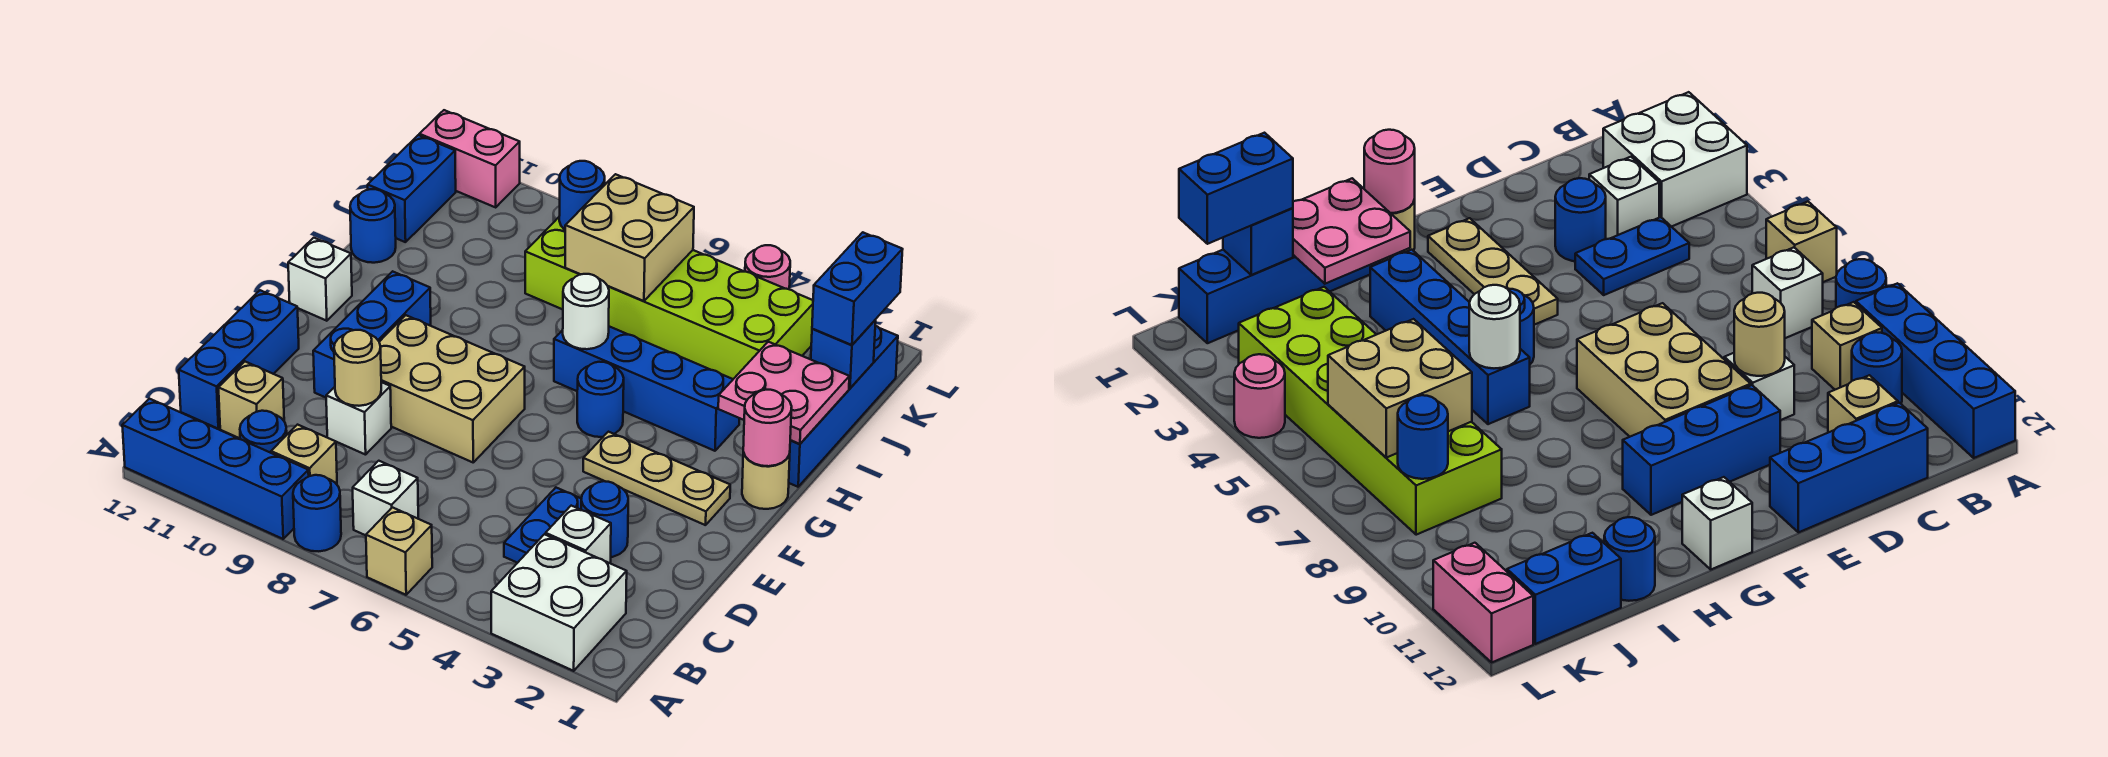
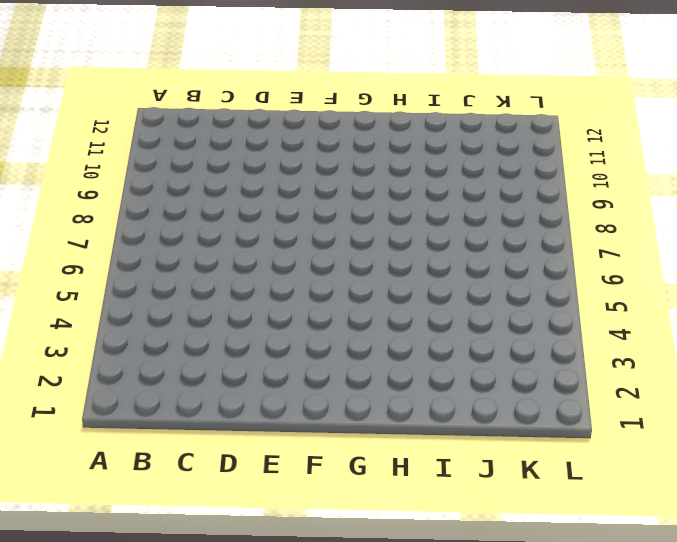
none -> white 2x2 brick [491,534,627,671]
none -> tan 1x1 brick [366,507,432,595]
none -> blue 1x1 round brick [293,475,341,551]
none -> blue 1x4 brick [122,399,309,539]

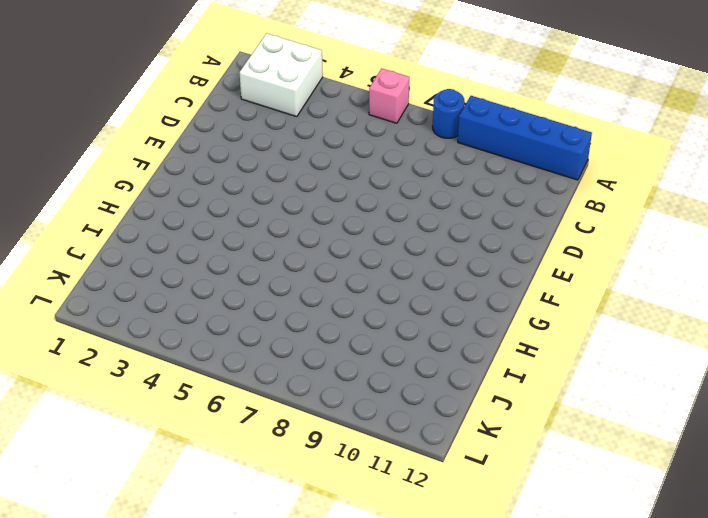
pink 1x1 brick [369,68,409,123] -> tan 1x1 brick [366,507,432,595]
none -> white 1x1 brick [353,461,418,535]
none -> tan 1x1 brick [271,425,337,484]
none -> blue 1x1 round brick [240,411,287,453]
none -> white 1x1 brick [546,506,611,563]

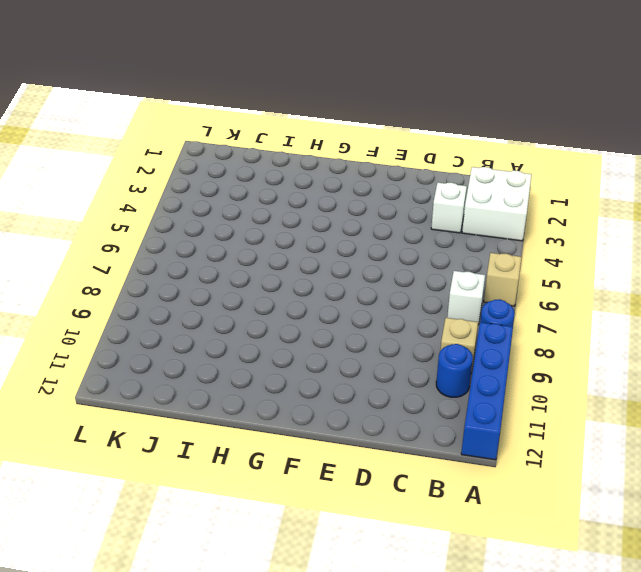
none -> blue 1x2 plate [504,488,581,563]
none -> tan 1x1 brick [219,362,284,438]
none -> blue 1x3 brick [179,290,299,429]
none -> blue 1x1 round brick [581,481,628,557]

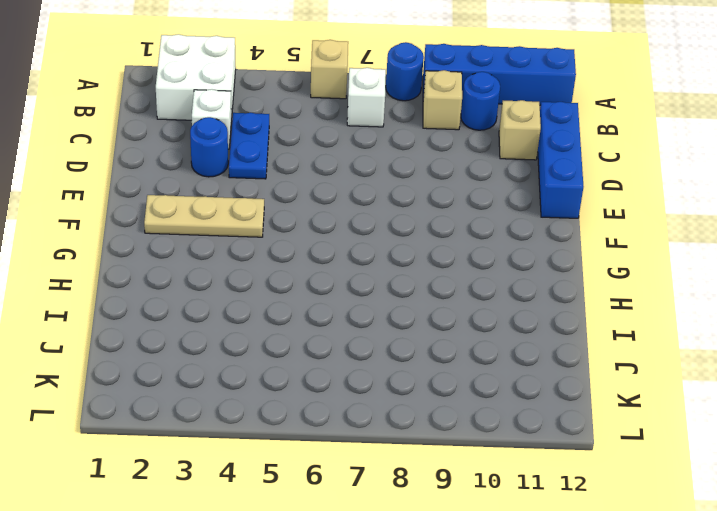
none -> white 1x1 brick [326,382,391,455]
none -> tan 2x3 brick [379,315,525,462]
none -> blue 1x3 brick [313,271,431,398]
none -> tan 1x1 round brick [742,452,790,509]

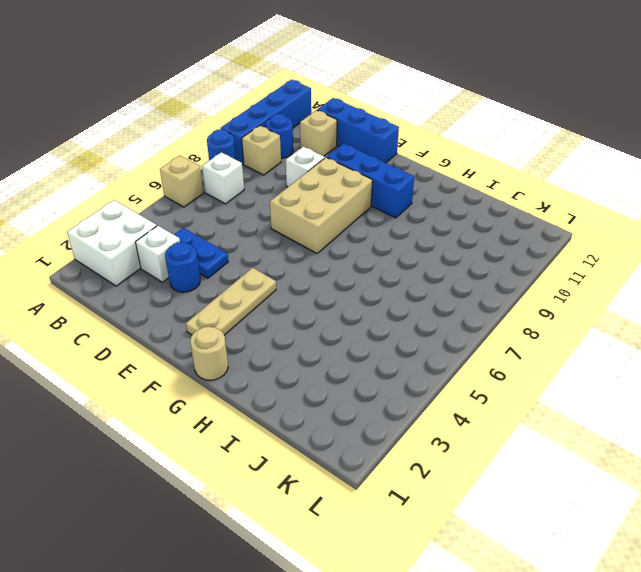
none -> blue 1x1 round brick [577,362,624,437]
none -> white 1x1 brick [288,238,352,321]
none -> blue 1x4 brick [789,325,898,487]
none -> blue 1x4 brick [554,326,739,451]

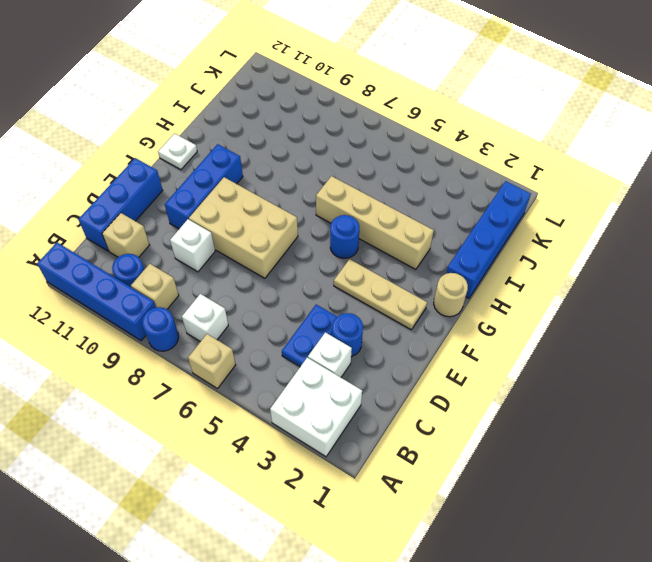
white 1x1 plate [158,134,197,170] -> white 1x1 brick [288,238,352,321]
tan 1x4 brick [316,176,434,270] -> blue 1x4 brick [554,326,739,451]
none -> blue 1x1 round brick [350,189,396,263]
none -> lime 2x6 brick [525,217,813,379]
none -> blue 1x2 brick [368,135,456,242]
none -> pink 1x1 round brick [745,245,790,289]

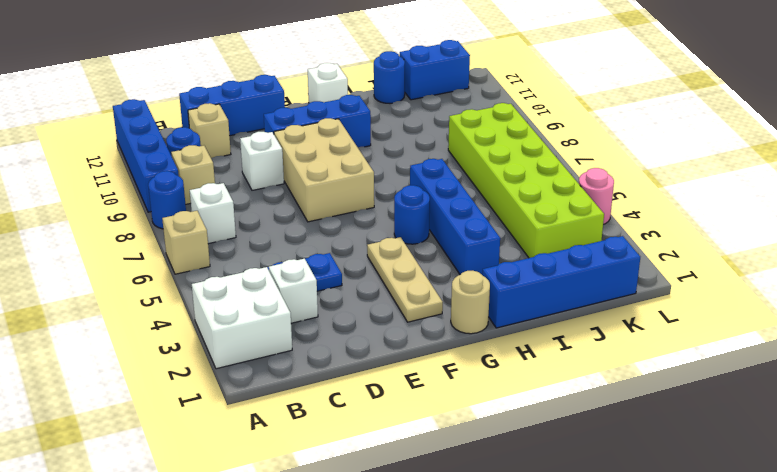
none -> blue 1x1 round brick [581,481,628,557]
none -> pink 1x2 brick [419,110,520,207]
none -> tan 1x1 round brick [334,330,381,406]
none -> pink 1x1 round brick [743,390,792,466]

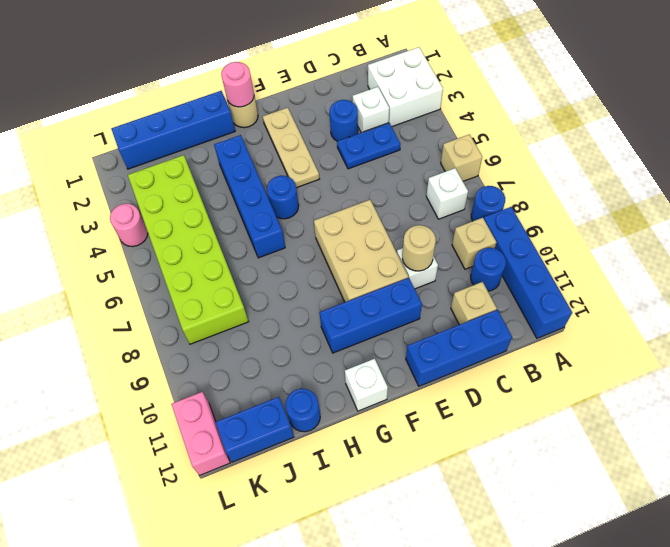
none -> pink 2x2 plate [718,342,849,444]
none -> white 1x1 round brick [563,274,609,349]
none -> blue 1x1 brick [811,320,876,388]
none -> tan 2x2 brick [565,174,694,301]

